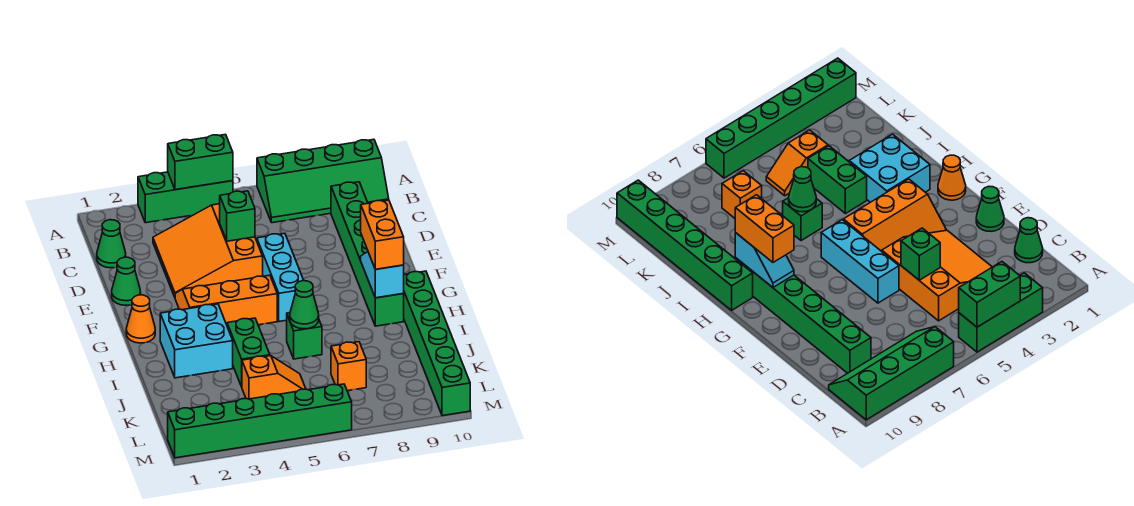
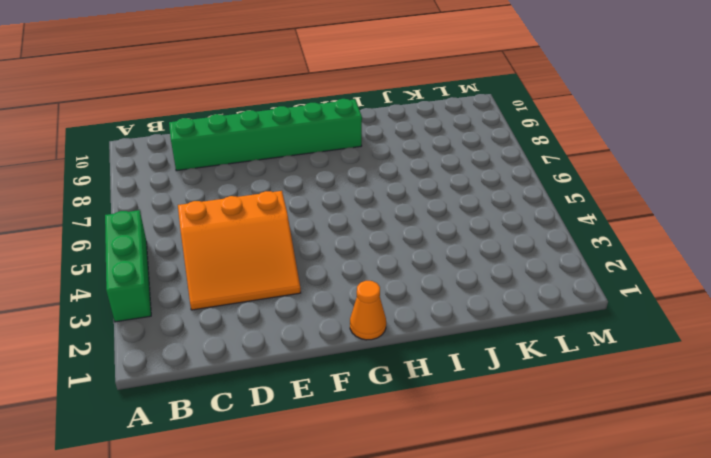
none -> green 2x4 slope [257,139,389,223]
none -> green 1x1 cone [97,220,126,268]
none -> green 1x1 cone [112,257,141,305]

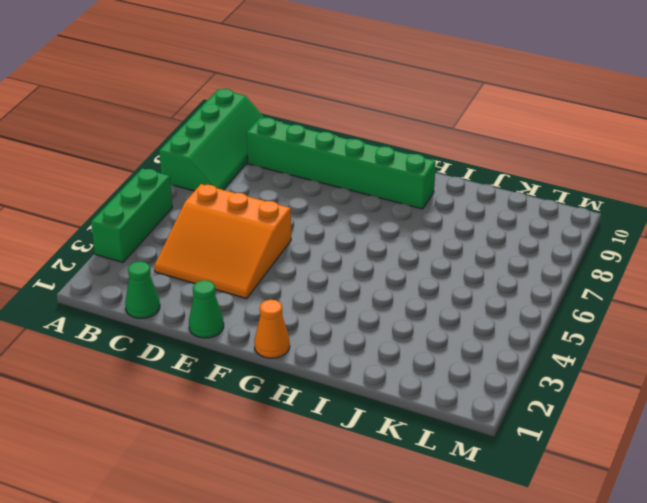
none -> cyan 1x3 brick [257,234,304,321]
none -> orange 2x3 slope [175,275,277,325]
none -> cyan 2x2 brick [160,304,233,378]

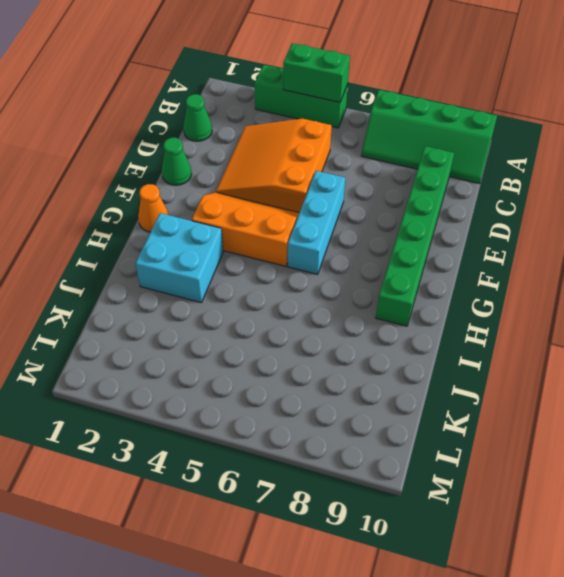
none -> green 1x6 brick [403,271,470,416]
none -> green 1x2 brick [227,318,270,387]
none -> green 1x1 brick [287,313,322,359]

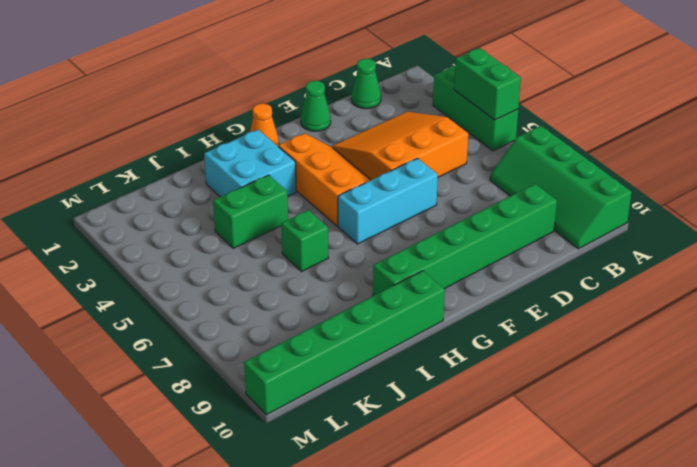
none -> orange 1x2 slope [242,356,306,399]
none -> orange 1x1 brick [331,342,366,391]
none -> green 1x6 brick [168,384,352,458]

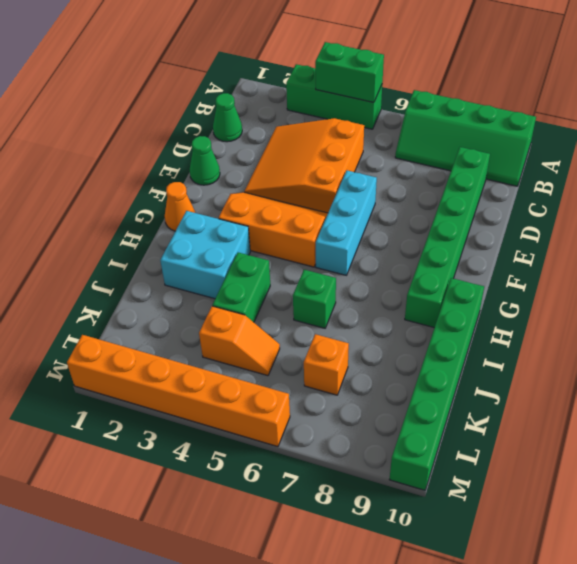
orange 1x6 brick [67,335,290,447] -> green 1x6 brick [168,384,352,458]
none -> green 1x1 brick [220,191,255,241]
none -> cyan 1x2 slope [361,252,404,298]
none -> green 1x1 cone [290,281,319,329]

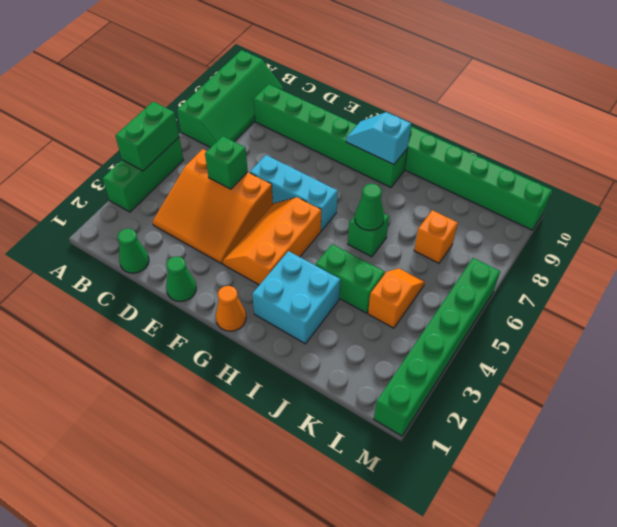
none -> orange 1x2 brick [361,200,404,269]

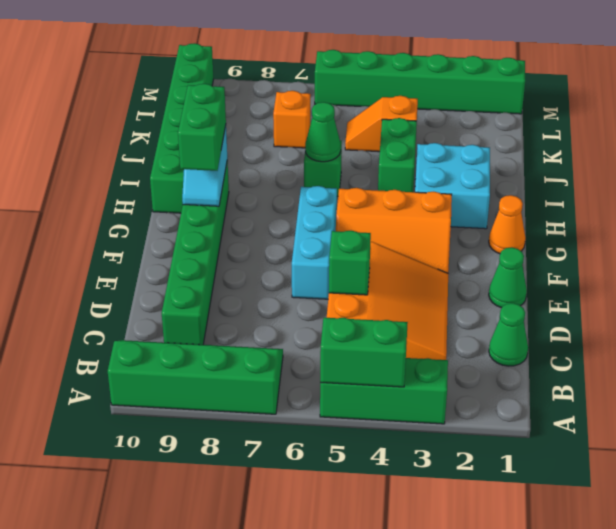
green 1x2 brick [178,84,226,171] -> orange 1x2 brick [361,200,404,269]

